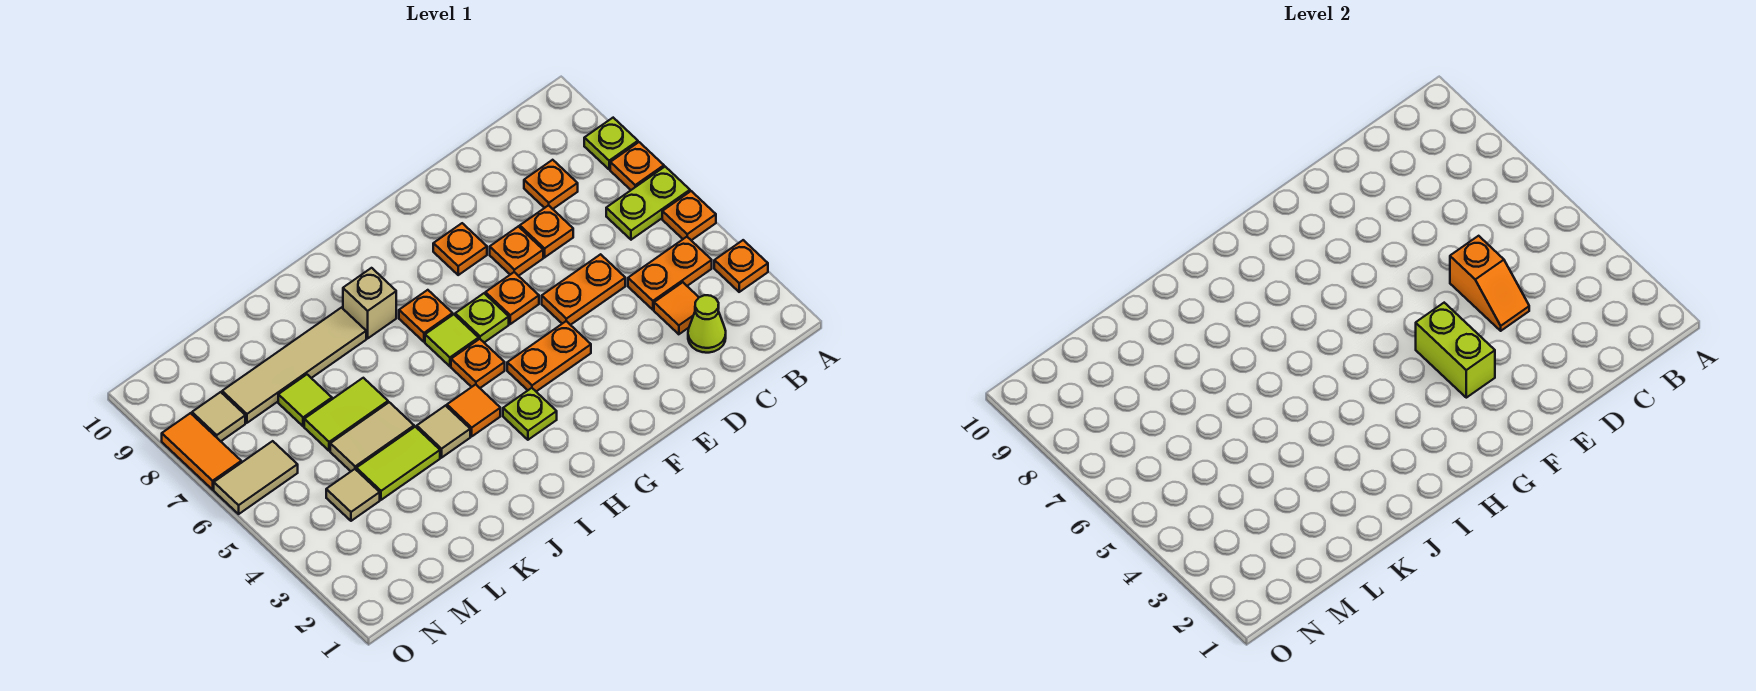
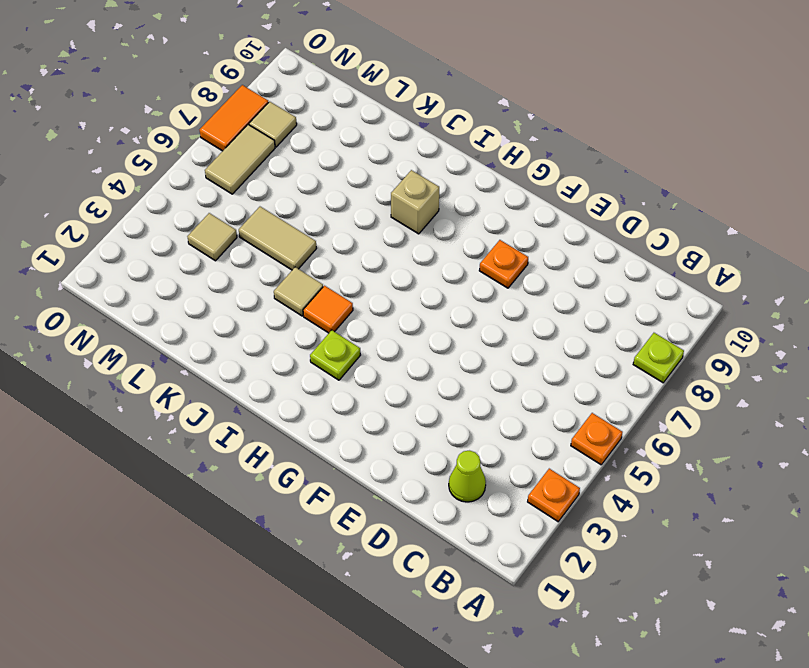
tan 1x2 tile [205,125,275,194] -> tan 1x2 tile turned to [214,441,298,514]
none -> lime 1x2 plate [606,167,690,240]
none -> orange 1x1 plate [610,142,664,190]
none -> orange 1x2 plate [628,237,712,310]
none -> orange 1x1 tile [654,282,699,334]

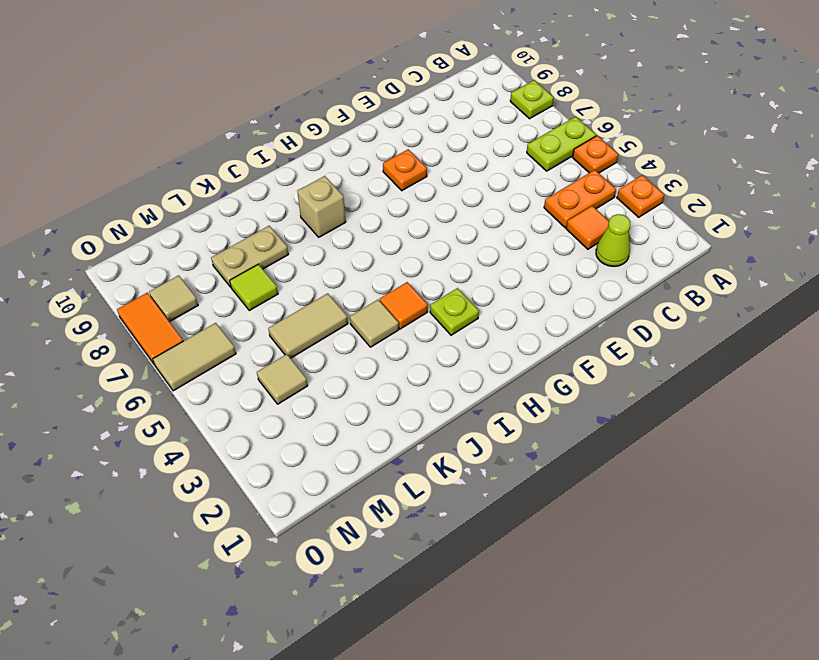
tan 1x2 plate [211,226,288,287] -> tan 1x4 tile [222,308,366,423]
none -> orange 1x1 plate [610,142,664,190]
none -> orange 1x1 plate [524,160,578,209]
none -> orange 1x2 plate [542,254,625,325]
none -> orange 1x1 plate [520,205,573,257]

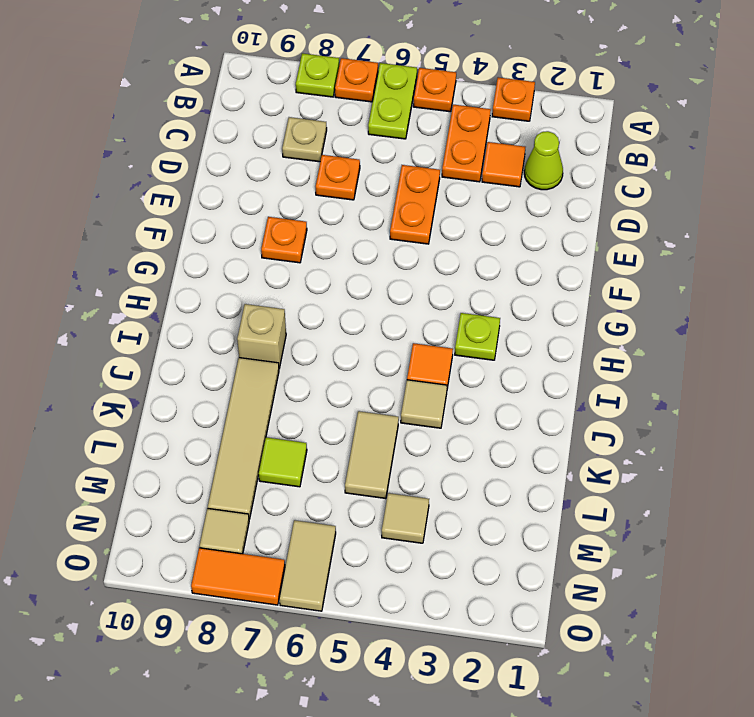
tan 1x1 plate [282,117,327,162] -> orange 1x1 plate [524,160,578,209]
none -> orange 1x1 plate [490,226,543,276]
none -> orange 1x2 plate [507,321,591,391]
none -> orange 1x1 plate [486,272,539,324]
none -> lime 1x1 plate [455,293,509,342]

